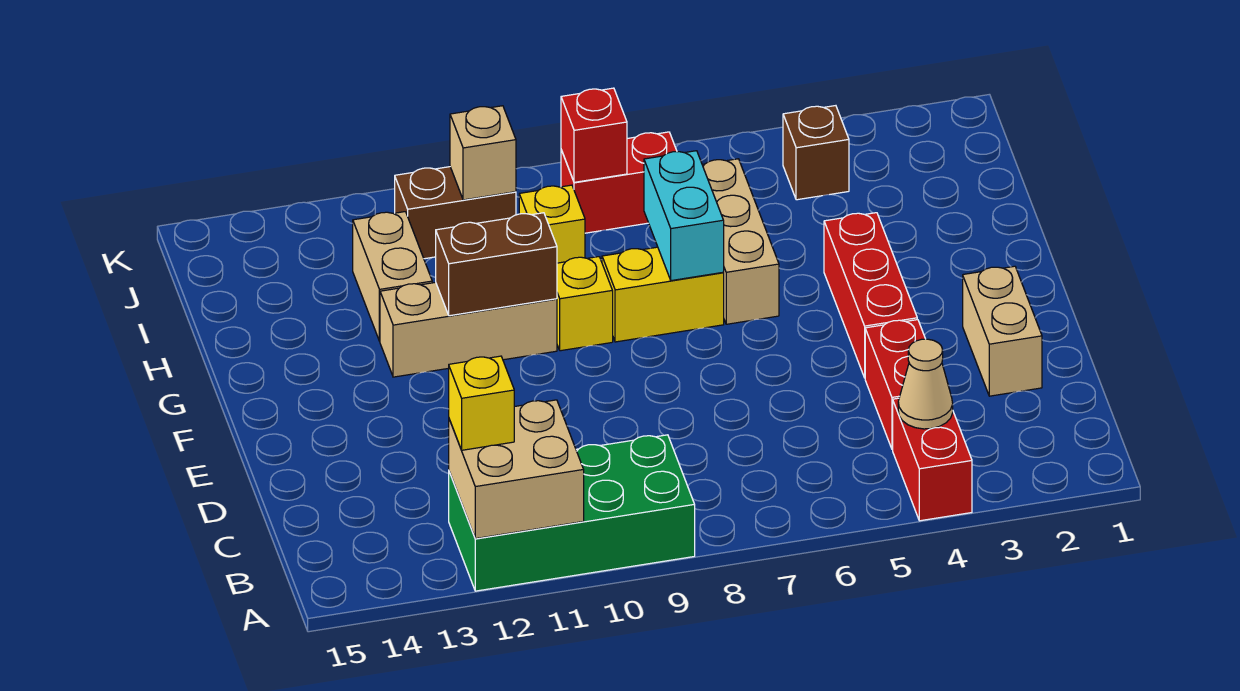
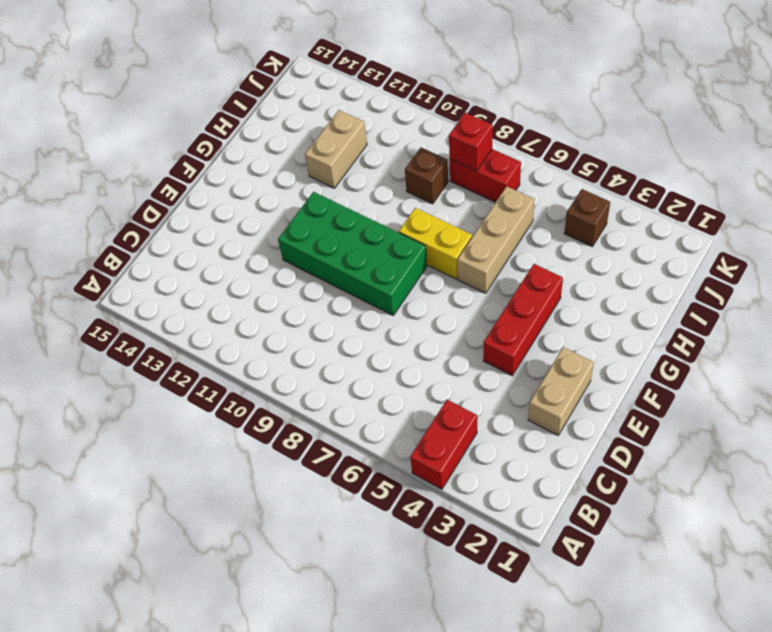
green 2x4 brick [278,192,427,315] -> green 2x4 brick moved to [449,435,695,591]
brown 1x1 brick [405,148,448,204] -> yellow 1x1 brick [519,185,585,263]
none -> red 1x2 brick [865,320,925,449]
none -> yellow 1x1 brick [557,257,613,351]
none -> tan 1x3 brick [380,282,557,377]

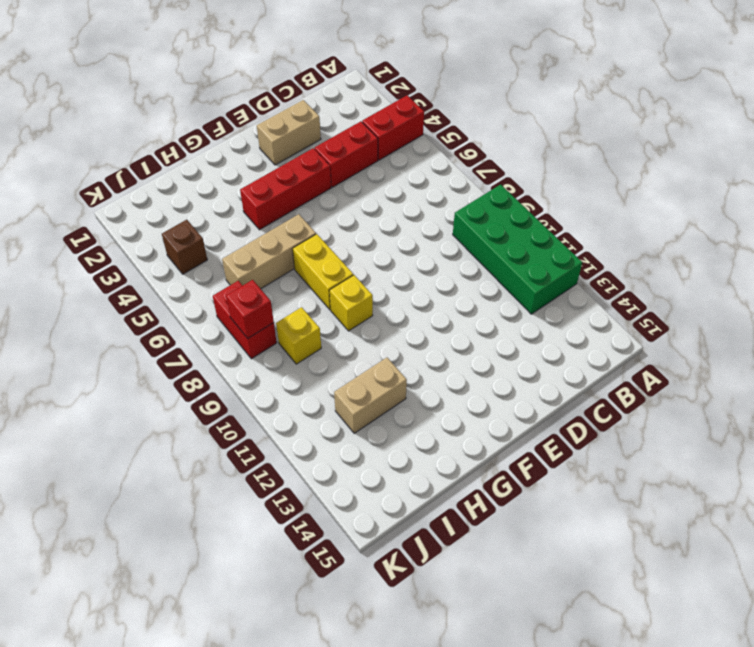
none -> tan 1x3 brick [380,282,557,377]
none -> brown 1x2 brick [395,167,516,259]
none -> tan 2x2 brick [449,400,584,539]

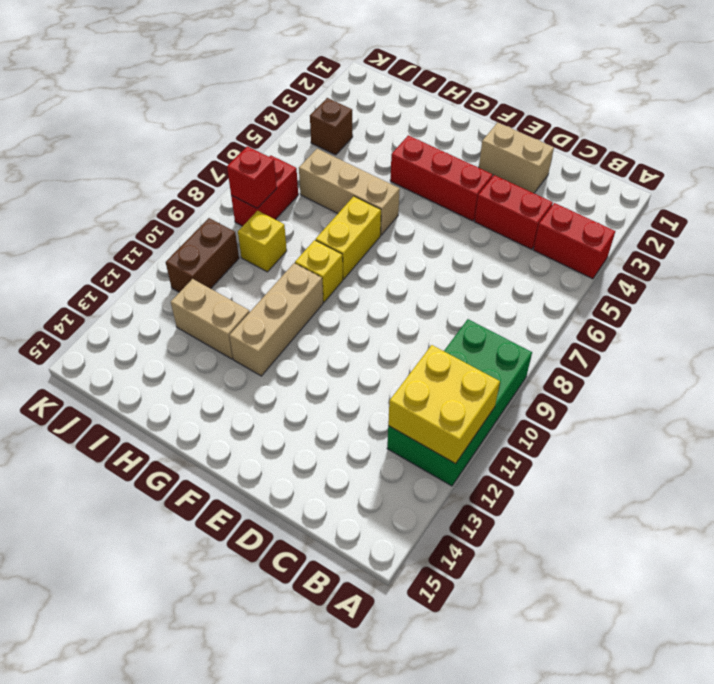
yellow 2x2 brick [388,345,500,464] -> tan 2x2 brick [449,400,584,539]
none -> tan 1x1 cone [898,339,953,429]
none -> cyan 1x2 brick [644,151,724,281]
none -> brown 1x2 brick [436,213,557,316]

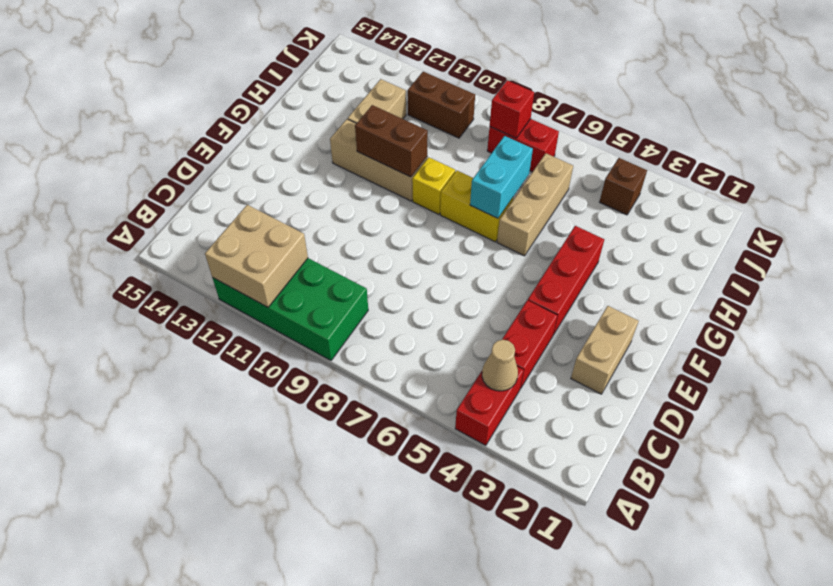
none -> yellow 1x1 brick [519,185,585,263]
none -> tan 1x1 brick [450,106,516,200]
none -> yellow 1x1 brick [449,356,514,450]

